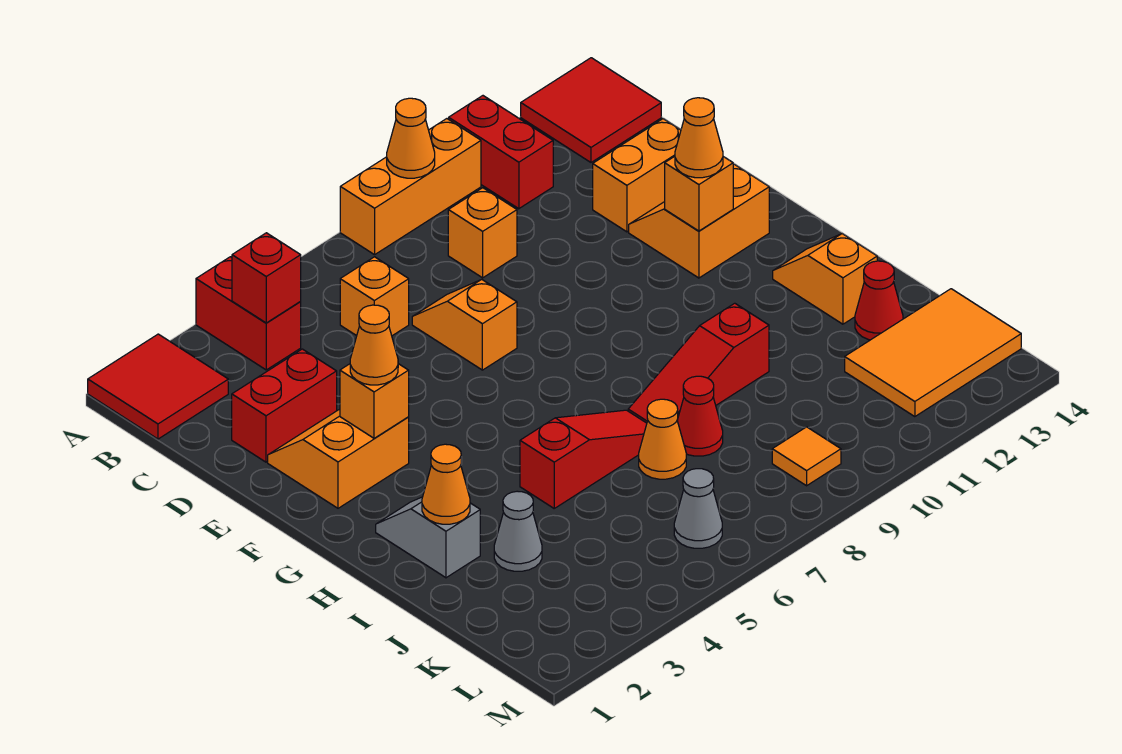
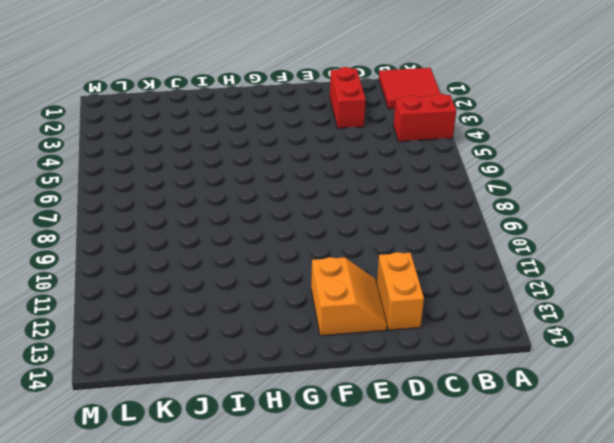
none -> orange 1x3 brick [340,119,481,255]
none -> red 1x2 brick [449,96,553,209]
none -> red 2x2 tile [521,58,661,162]
none -> orange 1x1 brick [340,257,409,336]

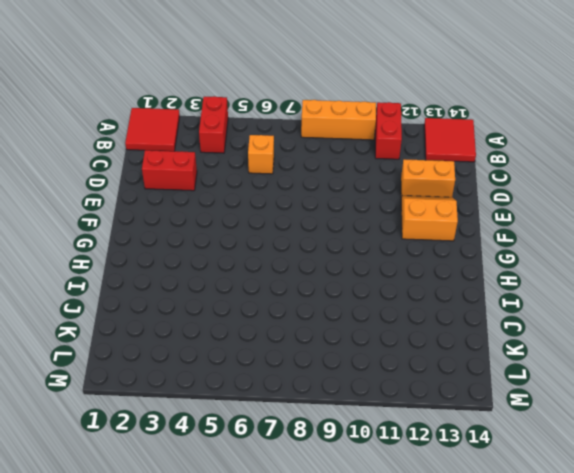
none -> orange 1x1 brick [448,188,517,278]
none -> orange 1x2 slope [412,279,517,370]
none -> orange 2x2 slope [268,409,409,508]
none -> grey 1x2 slope [376,497,480,578]

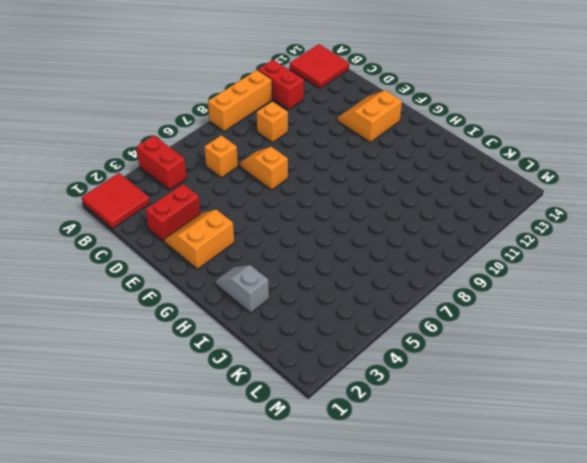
none -> orange 1x2 brick [593,119,681,232]
none -> orange 1x2 slope [773,234,877,324]
none -> red 1x3 slope [520,410,647,508]
none -> red 1x3 slope [628,303,769,423]

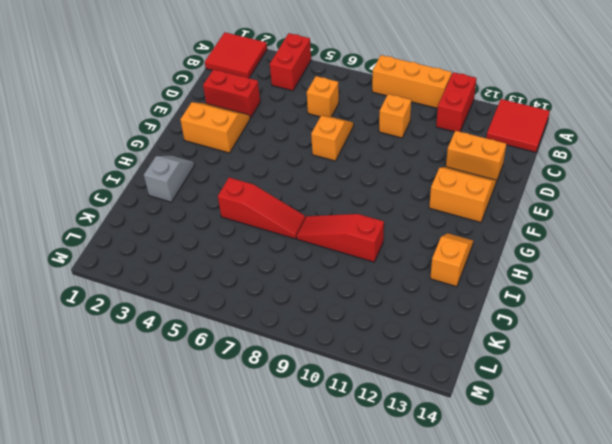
none -> grey 1x1 cone [494,491,542,571]
none -> orange 1x1 cone [639,399,686,479]
none -> red 1x1 cone [677,376,723,456]
none -> red 1x1 cone [855,261,903,340]

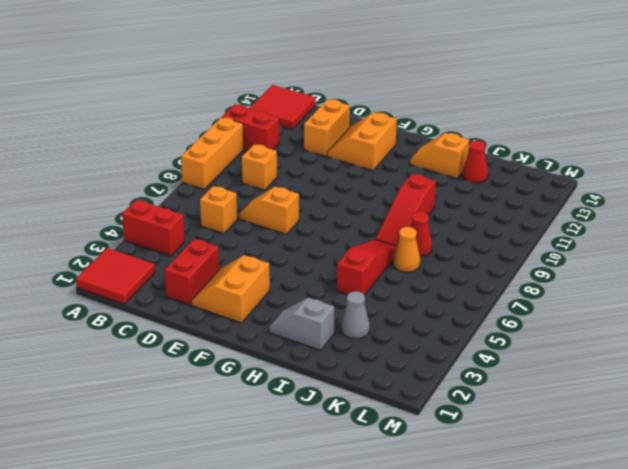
none -> orange 2x3 tile [845,289,1021,417]
none -> grey 1x1 cone [674,469,722,548]
none -> orange 1x1 tile [772,427,841,486]
none -> orange 1x1 cone [387,98,435,178]

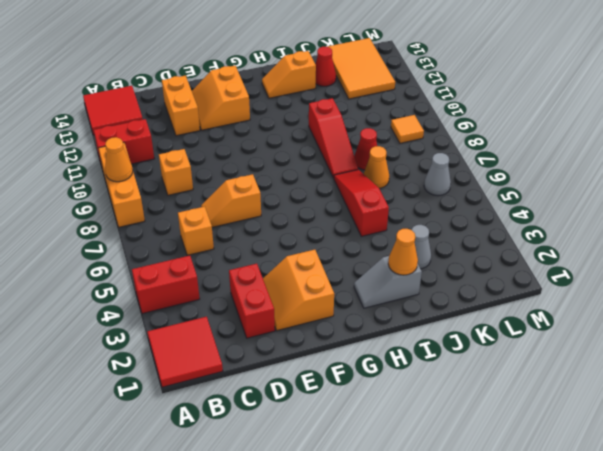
none -> red 1x1 brick [232,233,301,323]
none -> orange 1x1 brick [340,364,409,438]
none -> orange 1x1 brick [665,156,733,231]
none -> orange 1x1 cone [350,305,398,385]

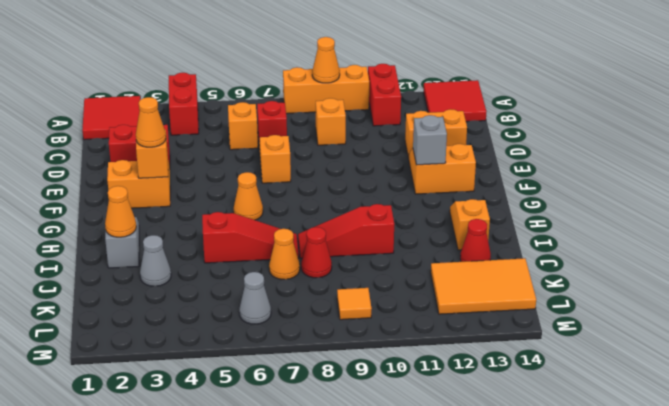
red 1x1 brick [257,101,287,141] -> red 1x1 brick moved to [232,233,301,323]
grey 1x1 brick [413,115,447,165] -> orange 1x1 brick [665,156,733,231]
orange 1x1 cone [234,172,263,220] -> orange 1x1 cone moved to [675,98,723,178]

